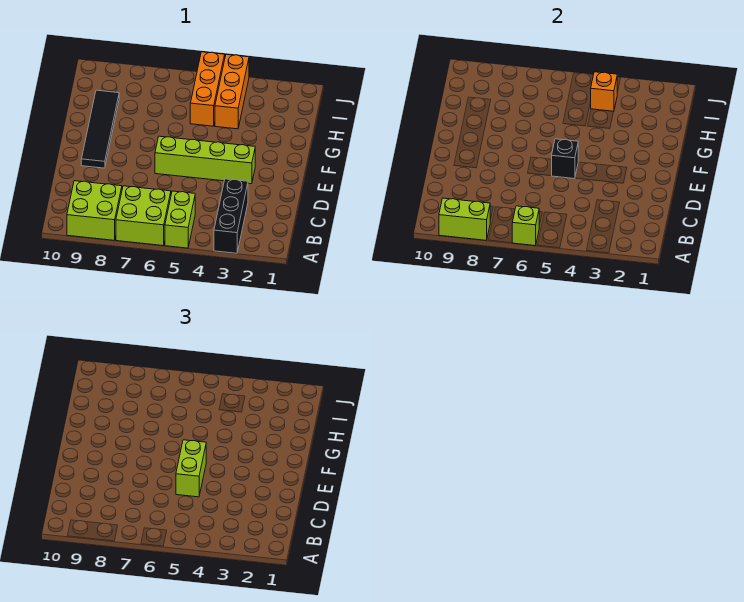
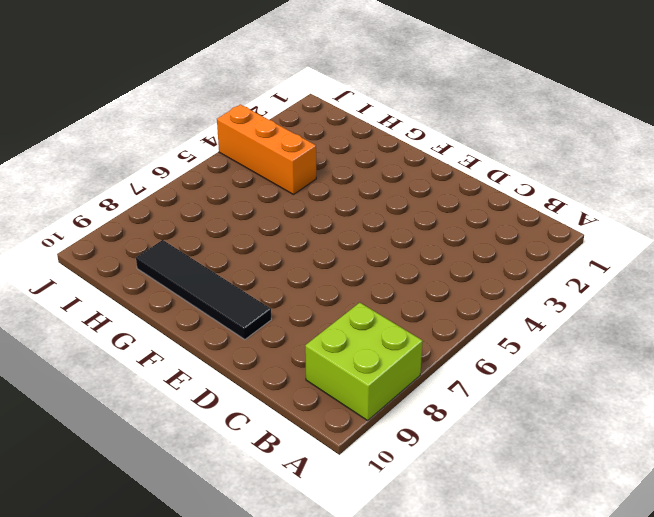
none -> black 1x3 brick [214,179,248,253]
none -> lime 1x2 brick [165,191,195,248]
none -> lime 2x2 brick [116,186,171,246]

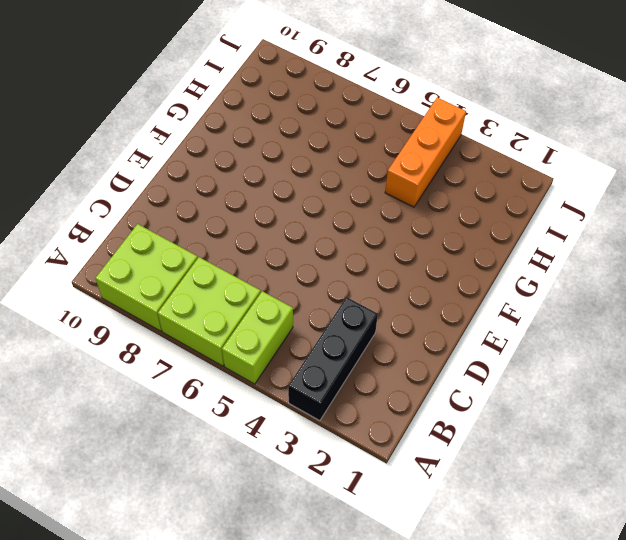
none -> lime 1x4 brick [155,136,255,184]
none -> black 1x4 tile [81,90,119,168]
none -> orange 1x3 brick [190,52,225,126]

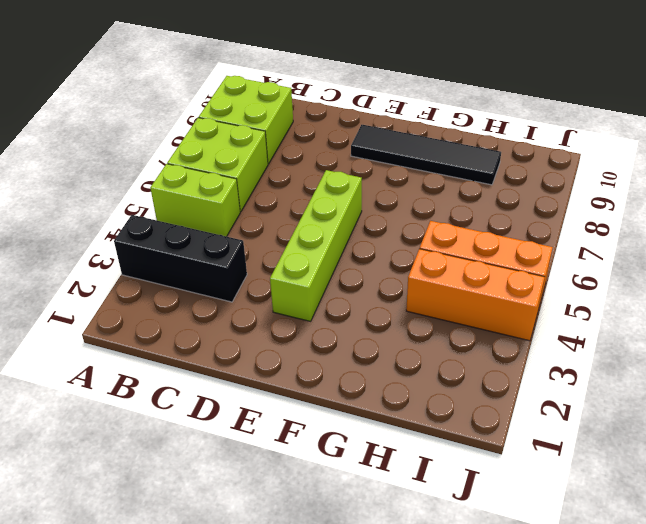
none -> lime 1x1 brick [512,206,539,246]
none -> lime 1x2 brick [439,198,490,240]
none -> black 1x1 brick [552,139,578,179]

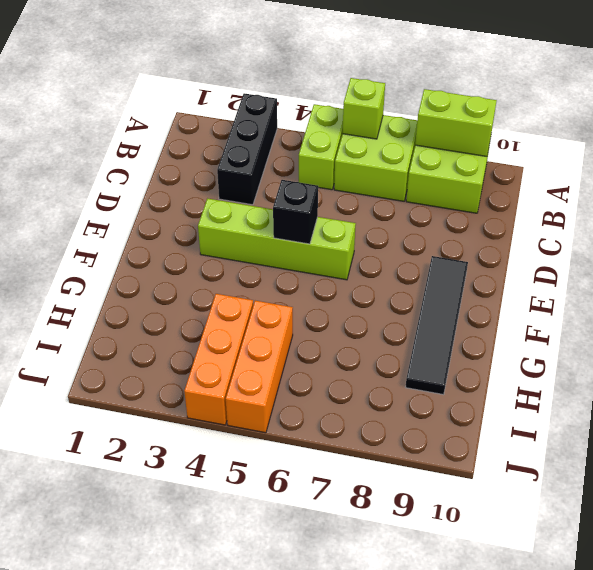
none -> orange 1x1 brick [591,72,617,112]
none -> lime 1x2 brick [176,440,206,497]

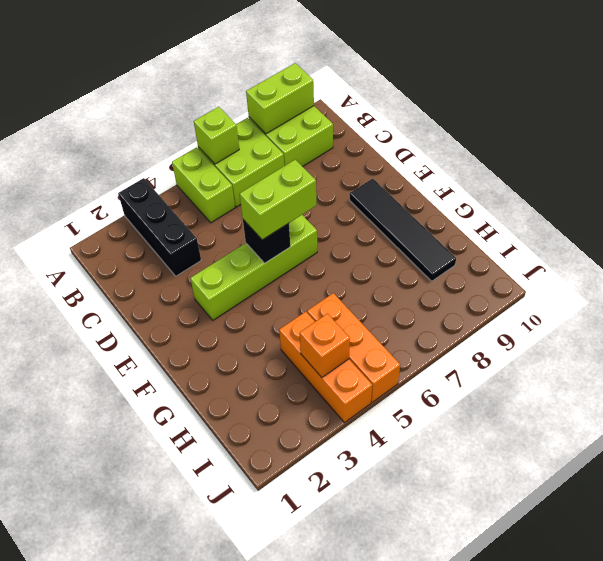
lime 1x2 brick [240,160,316,240] -> lime 1x2 brick turned to [176,440,206,497]

